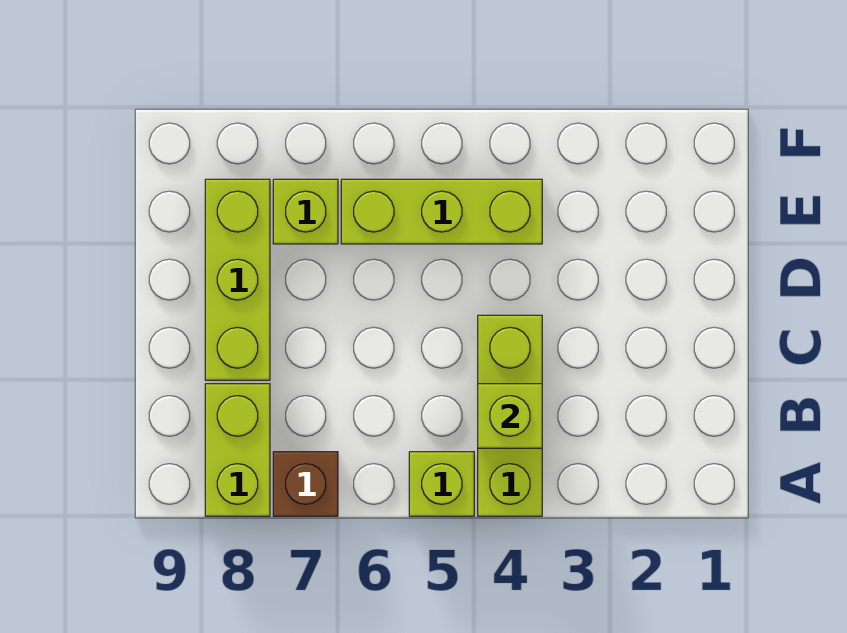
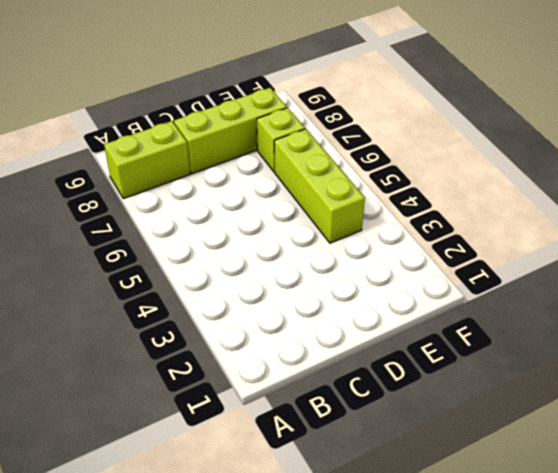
none -> lime 1x3 brick [478,315,542,516]
none -> lime 1x1 brick [409,452,474,516]

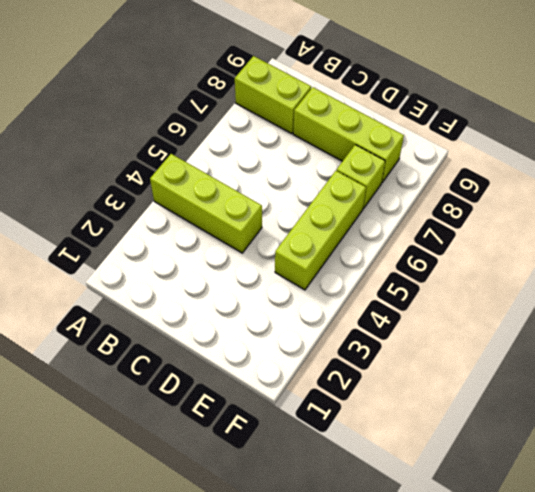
none -> lime 1x1 brick [409,452,474,516]
none -> brown 1x1 brick [273,452,338,516]

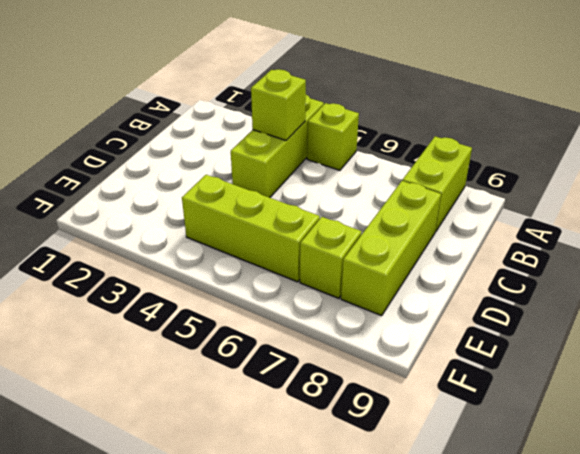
none -> brown 1x1 brick [273,452,338,516]

